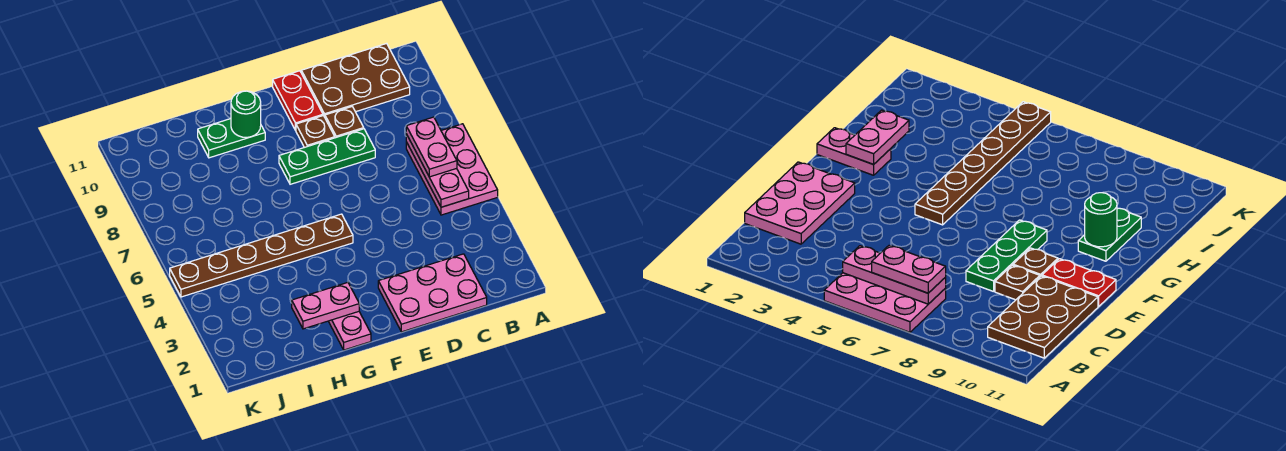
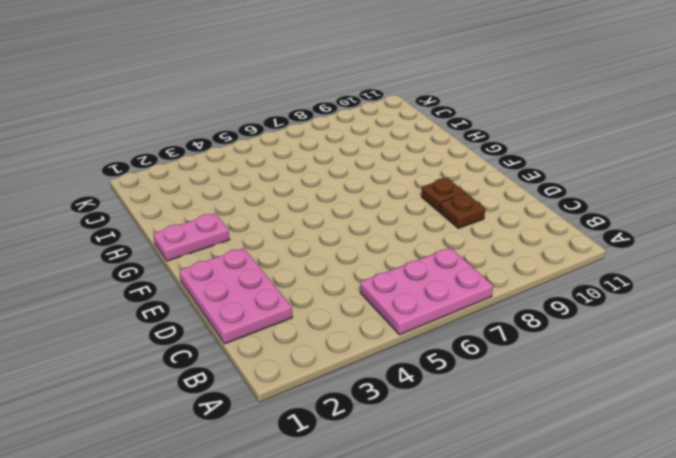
none -> brown 2x3 plate [301,43,410,117]
none -> green 1x3 plate [279,129,375,184]
none -> red 1x2 plate [273,71,323,130]

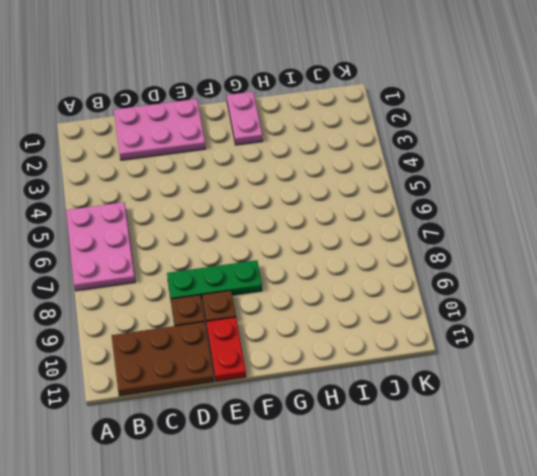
none -> brown 1x6 plate [170,214,353,297]
none -> green 1x2 plate [198,119,265,158]
none -> pink 1x3 plate [406,134,469,207]

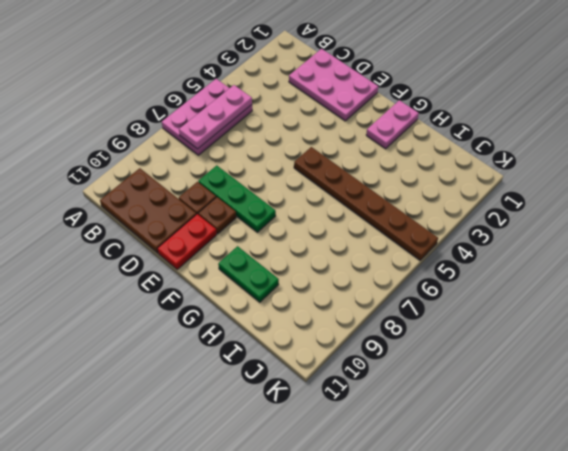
none -> pink 1x2 plate [292,283,359,329]
none -> green 1x1 round brick [231,91,261,137]
none -> pink 1x2 plate [406,117,457,177]

